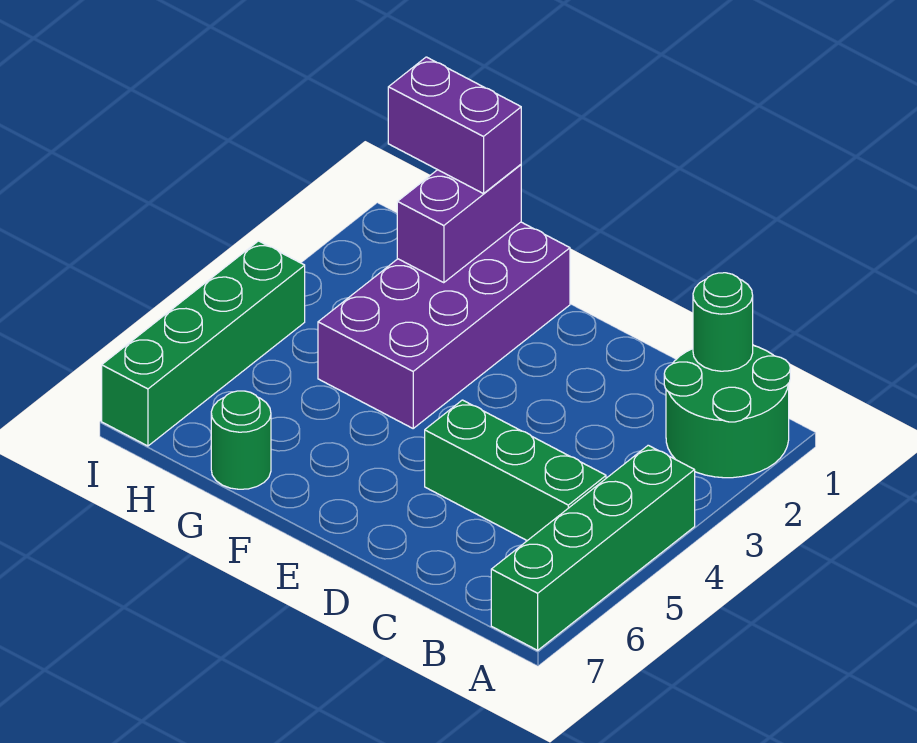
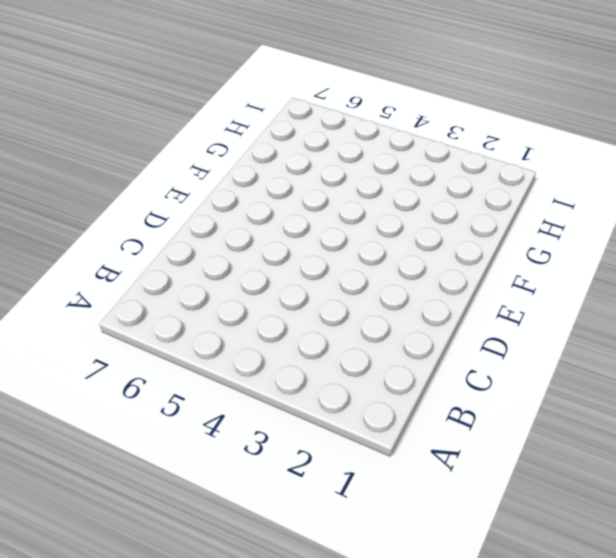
none -> green 2x2 round brick [664,346,790,478]
none -> green 1x4 brick [491,445,695,650]

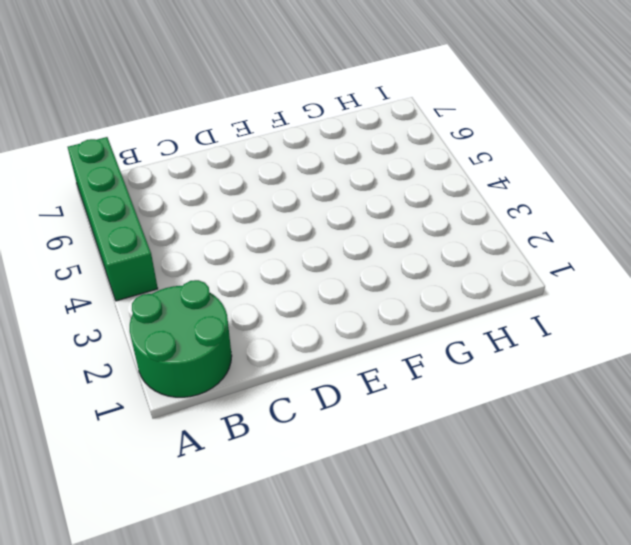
none -> green 1x3 brick [425,400,606,541]
none -> purple 2x4 brick [318,222,570,428]

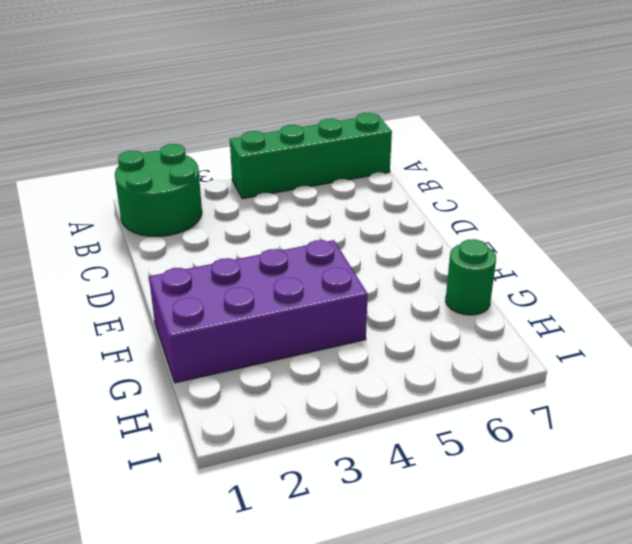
none -> green 1x3 brick [425,400,606,541]
none -> green 1x4 brick [102,241,305,446]

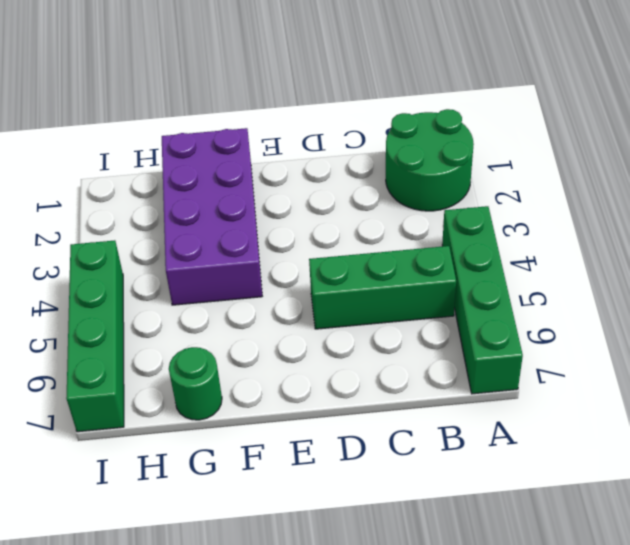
none -> green 1x1 round brick [693,273,753,371]
none -> purple 1x2 brick [397,165,521,283]

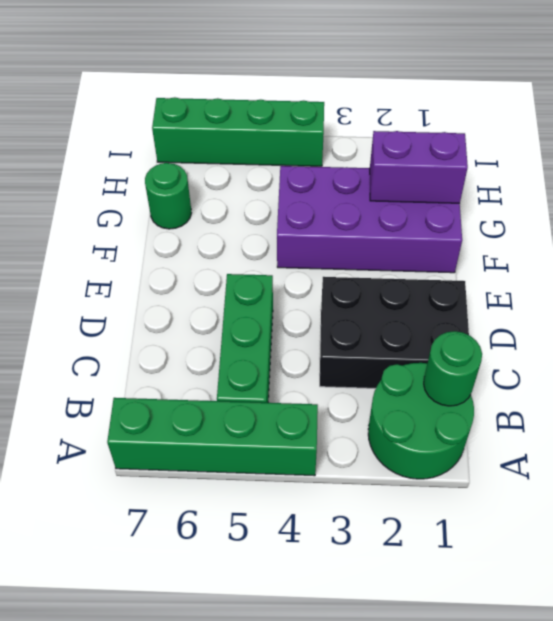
black 2x3 brick [320,277,469,388] -> none
none -> purple 1x2 brick [388,57,521,194]

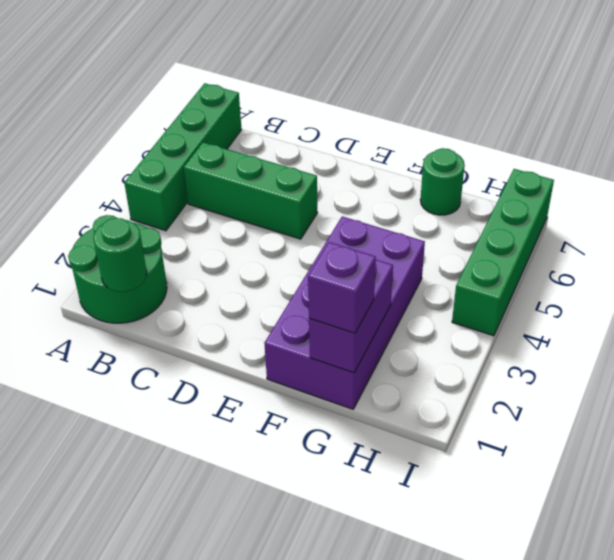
purple 1x1 brick [308,242,376,333] -> purple 1x2 brick [388,57,521,194]

